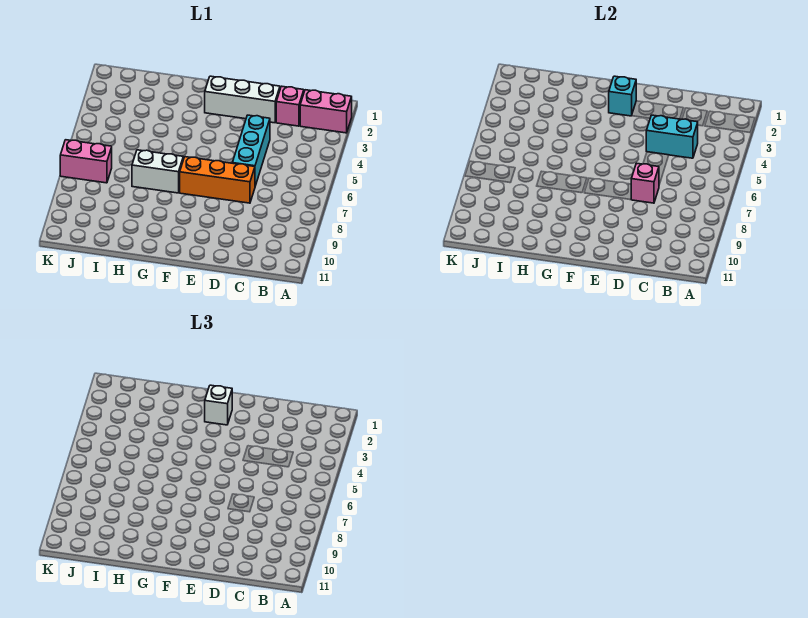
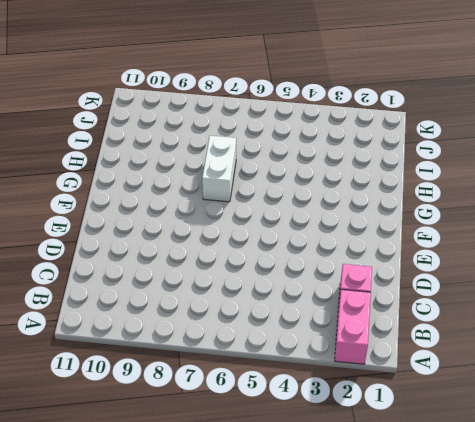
none -> white 1x3 brick [205,76,280,123]
none -> cyan 1x3 brick [233,115,270,186]

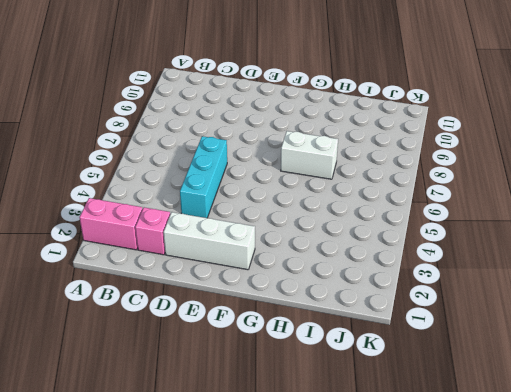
none -> orange 1x3 brick [180,157,255,203]
none -> pink 1x2 brick [60,140,112,183]

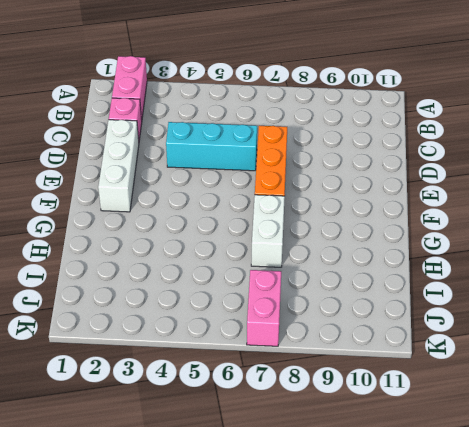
none -> cyan 1x2 brick [646,115,698,158]
none -> pink 1x1 brick [631,163,659,203]

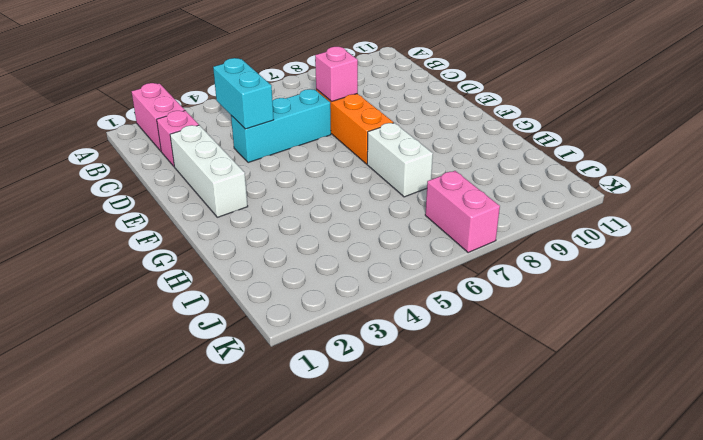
none -> cyan 1x1 brick [609,76,636,116]
none -> white 1x1 brick [205,385,232,425]

